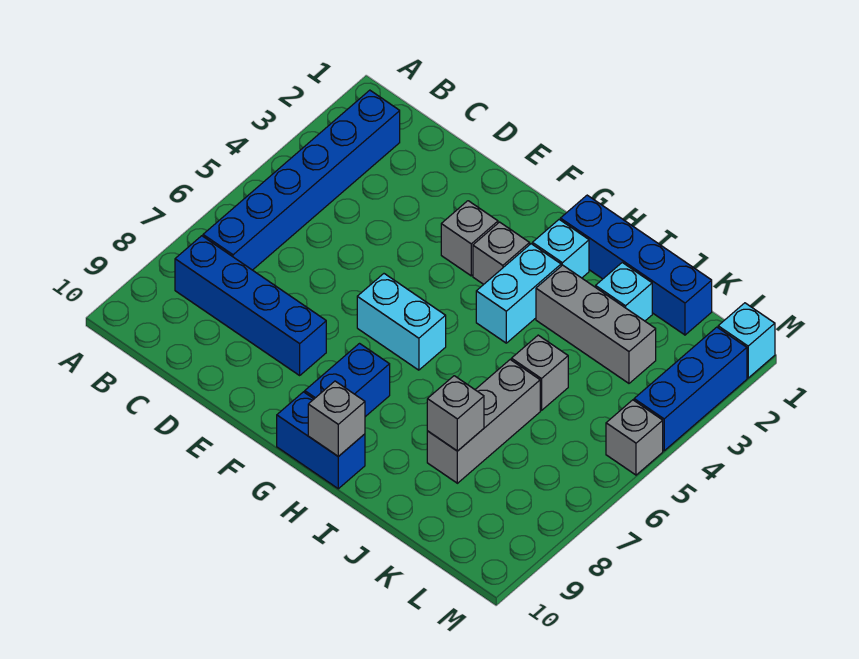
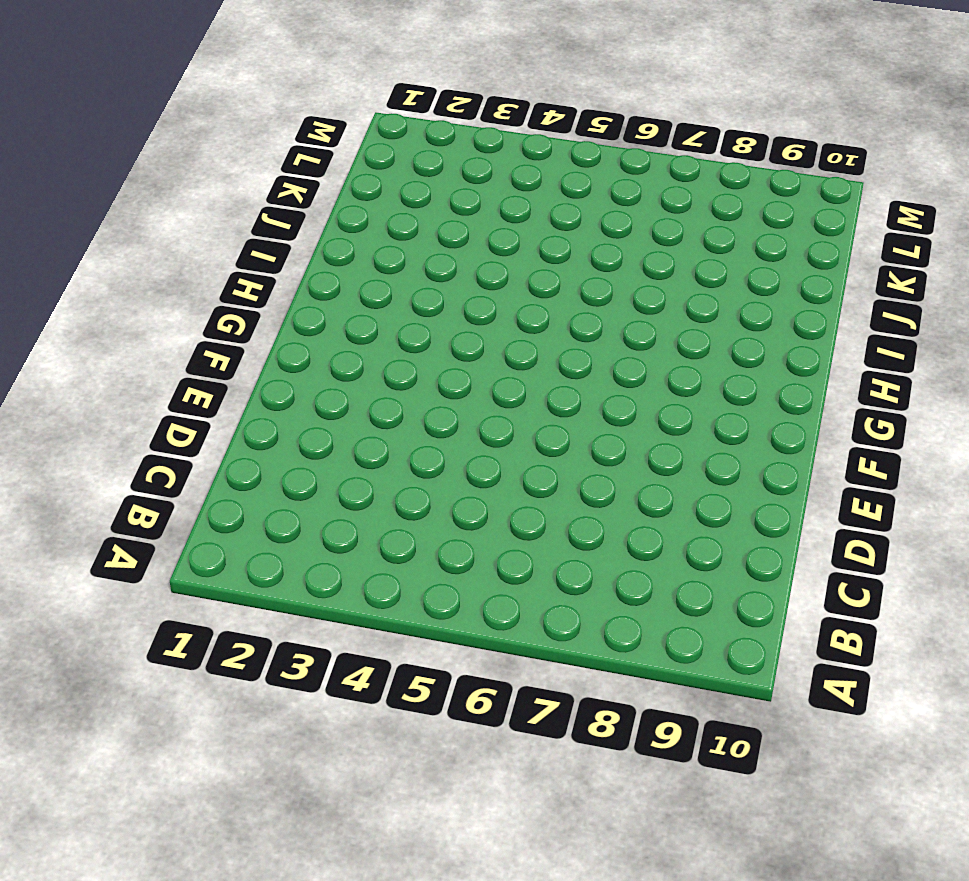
none -> blue 1x6 brick [203,90,400,270]
none -> blue 1x4 brick [175,236,326,375]
none -> grey 1x1 brick [441,201,498,276]

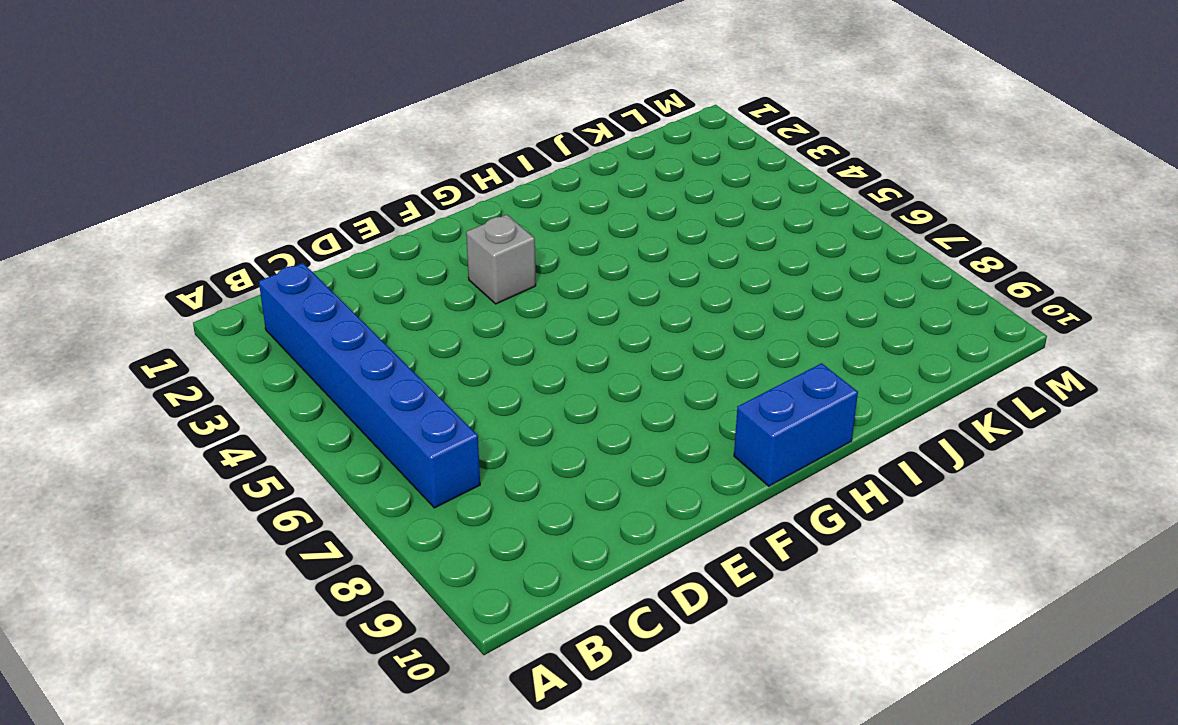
none -> blue 1x4 brick [175,236,326,375]
none -> cyan 1x2 brick [357,274,446,370]
none -> grey 1x1 brick [473,222,530,284]

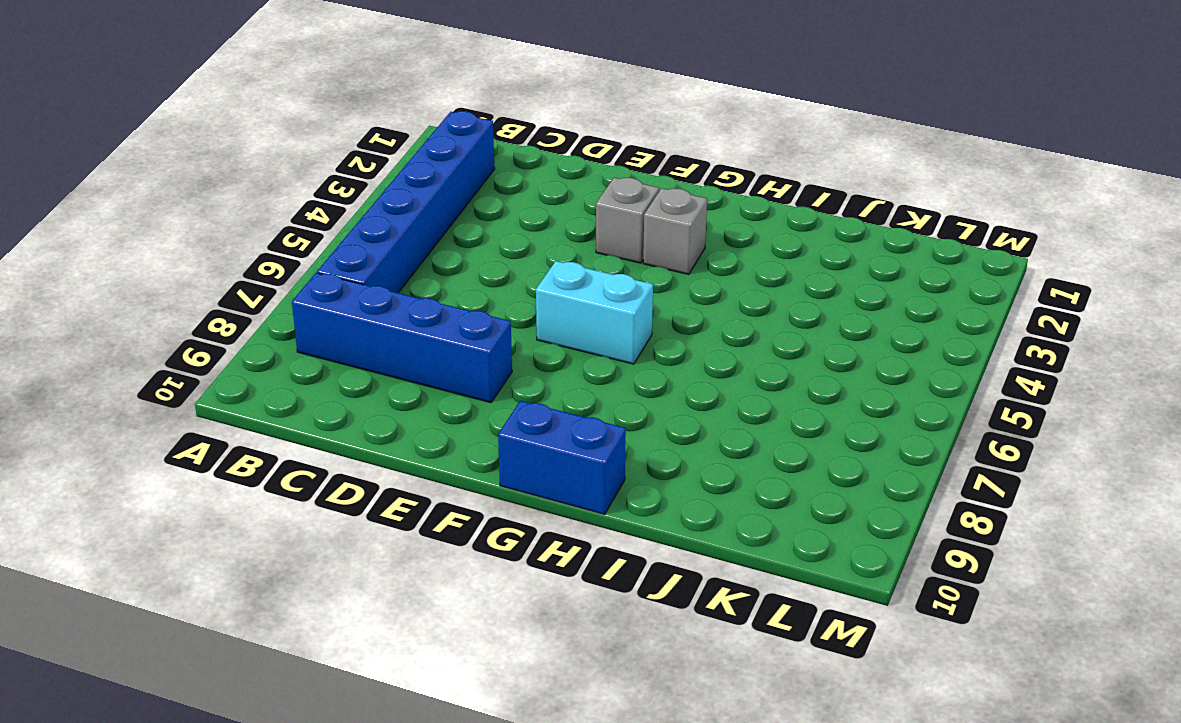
none -> blue 1x2 brick [305,344,390,417]
none -> blue 1x4 brick [560,195,712,335]
none -> cyan 1x1 brick [532,220,589,278]

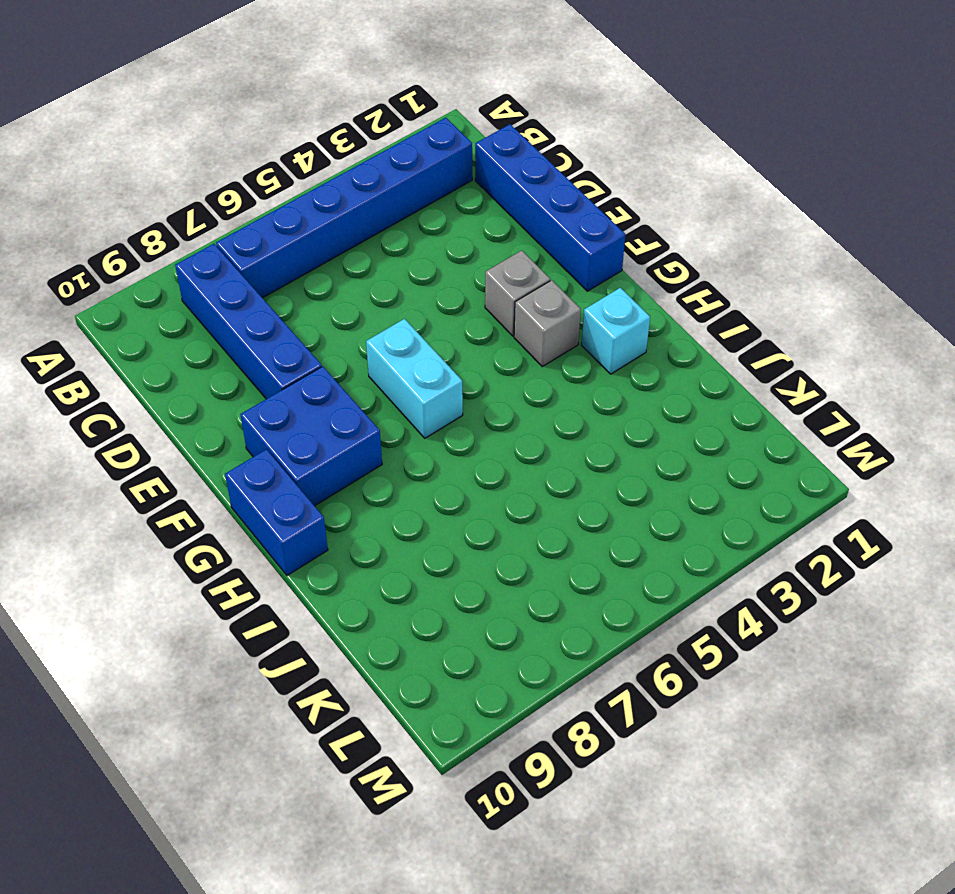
blue 1x4 brick [475,124,626,291] -> blue 1x4 brick moved to [560,195,712,335]
blue 2x2 brick [240,366,382,506] -> blue 1x2 brick [305,344,390,417]
none -> cyan 1x2 brick [476,244,561,343]
none -> grey 1x3 brick [536,265,656,383]
none -> cyan 1x1 brick [596,263,652,321]

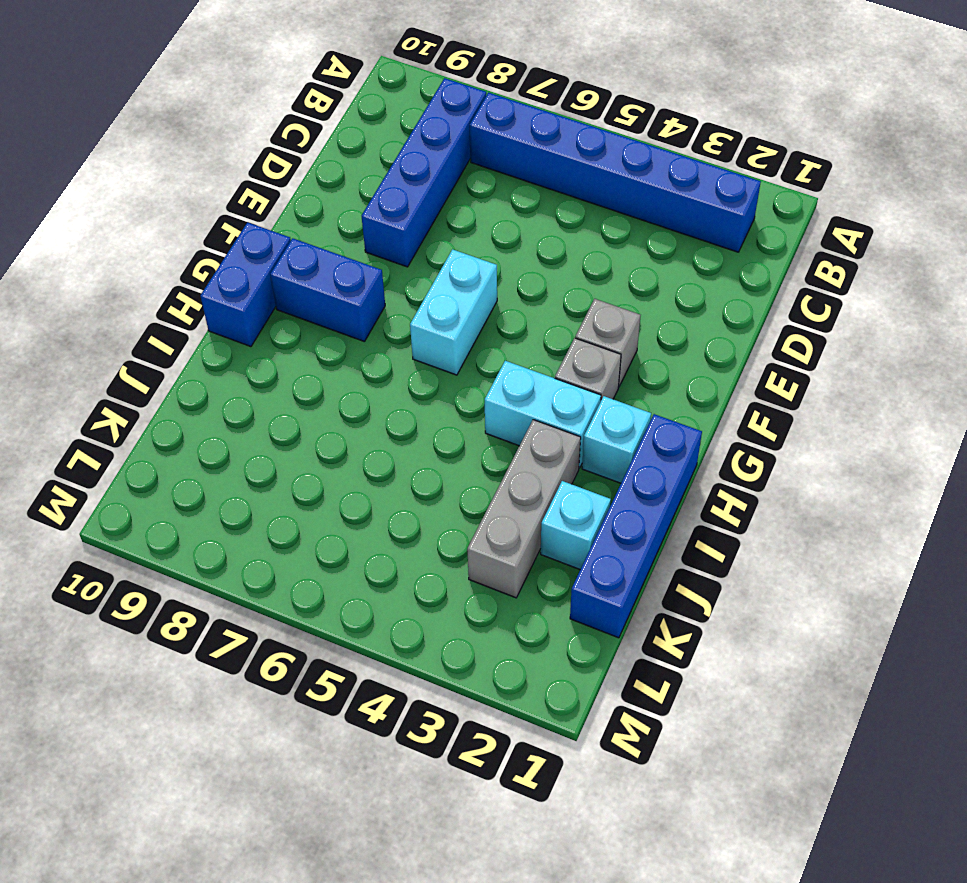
none -> grey 1x1 brick [511,335,568,411]
none -> grey 1x3 brick [427,360,540,483]
none -> cyan 1x1 brick [718,303,775,378]

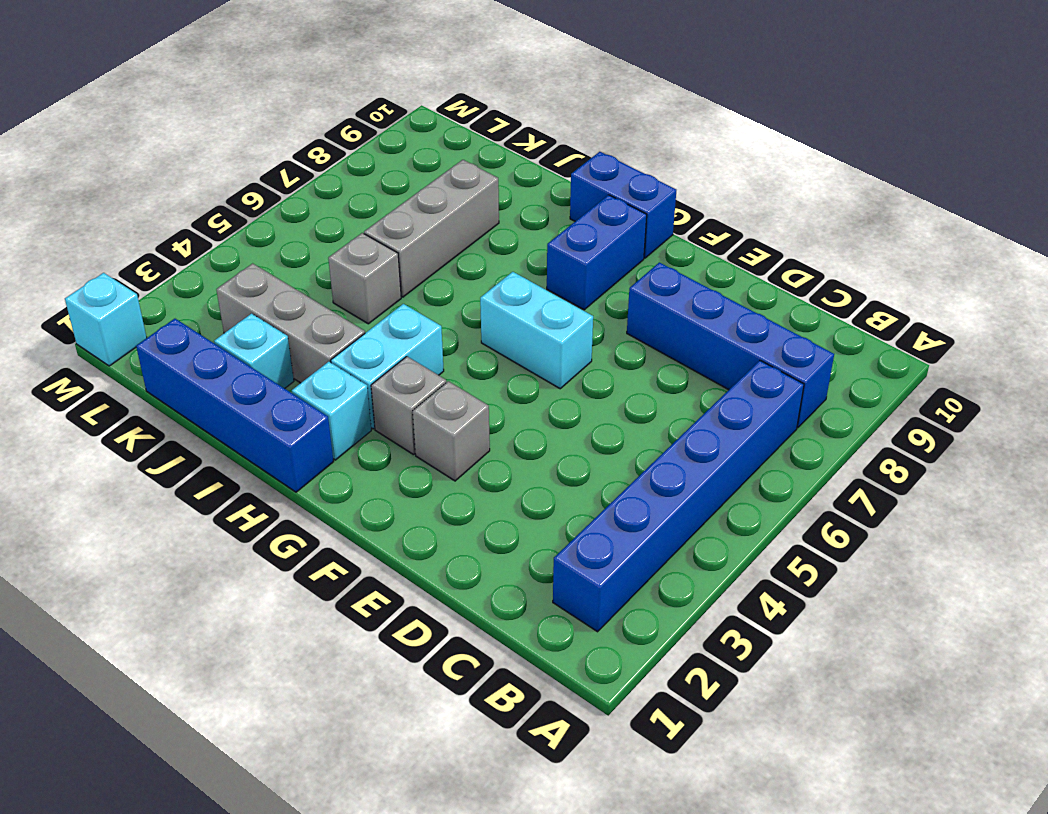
none -> blue 1x3 brick [634,327,747,451]
none -> grey 1x1 brick [606,400,663,475]
none -> grey 1x1 brick [308,381,365,456]

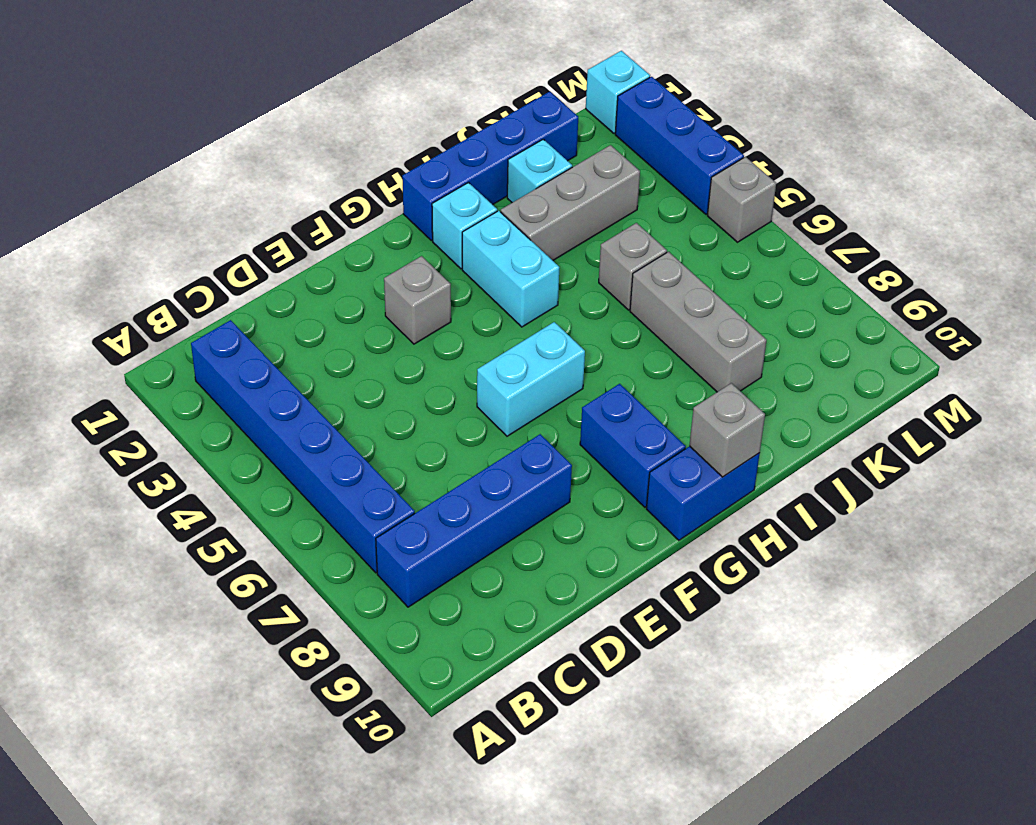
none -> grey 1x1 brick [473,222,530,284]
none -> grey 1x1 brick [427,376,484,451]

